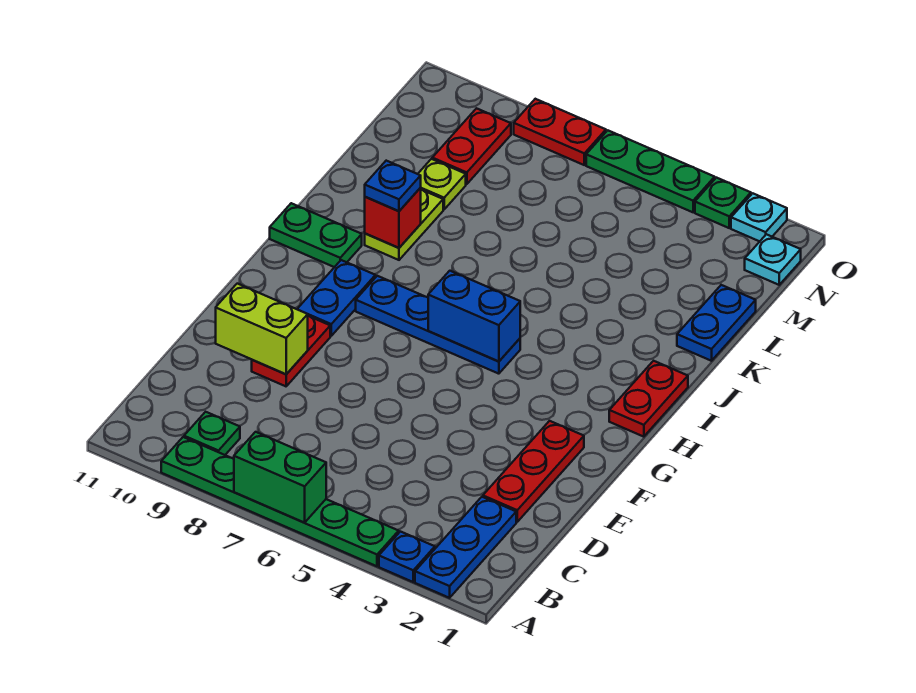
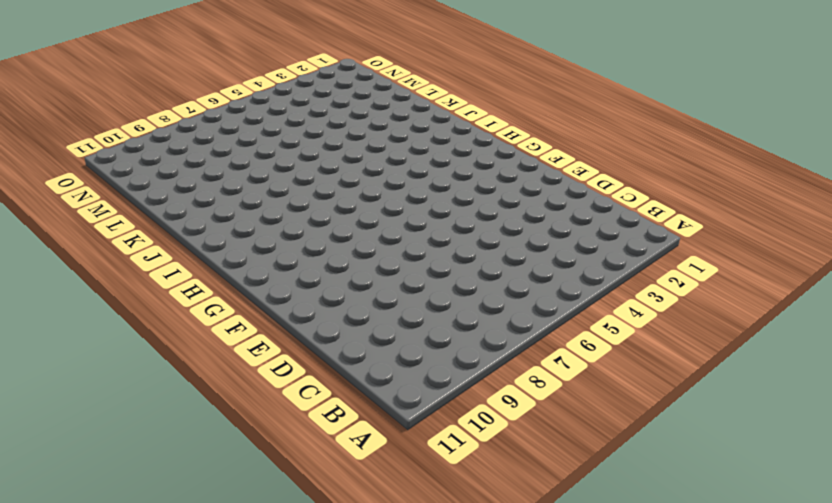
none -> blue 1x3 plate [415,497,516,598]
none -> blue 1x1 plate [379,532,435,582]
none -> green 1x6 plate [161,437,399,566]

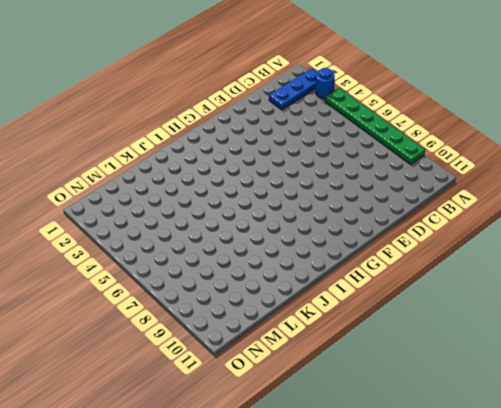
blue 1x1 round brick [316,68,335,99] -> blue 1x1 plate [379,532,435,582]
none -> green 1x1 plate [184,412,240,455]
none -> red 1x3 plate [483,421,584,522]
none -> red 1x2 plate [252,316,330,386]

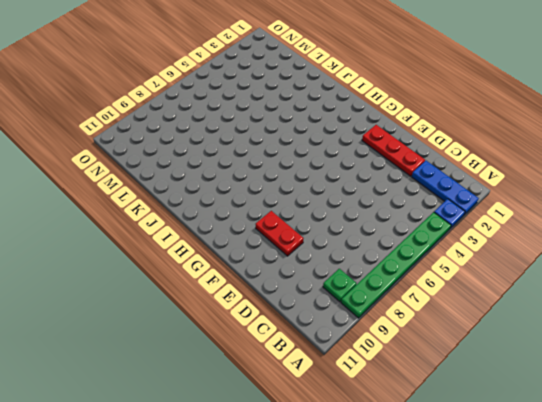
none -> blue 1x2 plate [297,260,375,336]
none -> red 1x2 plate [609,361,688,437]
none -> blue 1x4 plate [356,276,520,374]

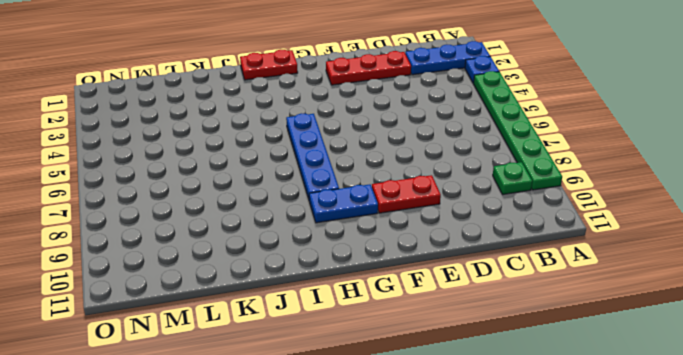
none -> green 1x2 plate [270,203,362,267]
none -> lime 1x2 plate [365,189,443,260]
none -> blue 1x2 plate [677,285,756,361]

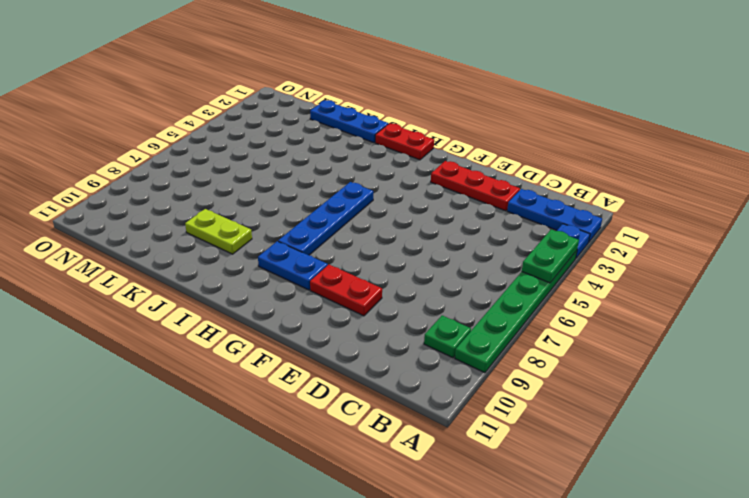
green 1x2 plate [522,229,579,283] -> green 1x2 plate moved to [270,203,362,267]
blue 1x3 plate [310,100,388,143] -> blue 1x2 plate [677,285,756,361]
none -> lime 1x1 plate [418,159,466,209]
none -> red 1x2 plate [432,108,511,184]
none -> cyan 1x1 plate [745,234,801,285]

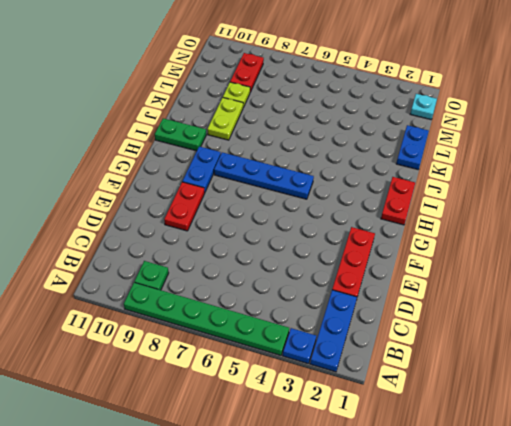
none -> cyan 1x1 plate [731,193,787,241]
none -> green 1x1 plate [695,178,751,228]
none -> green 1x3 plate [586,130,715,212]

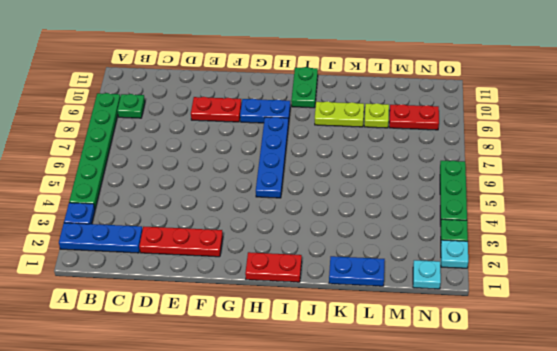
none -> red 1x2 plate [514,99,606,165]
none -> green 1x2 brick [234,432,326,523]
none -> lime 1x2 brick [216,284,308,374]

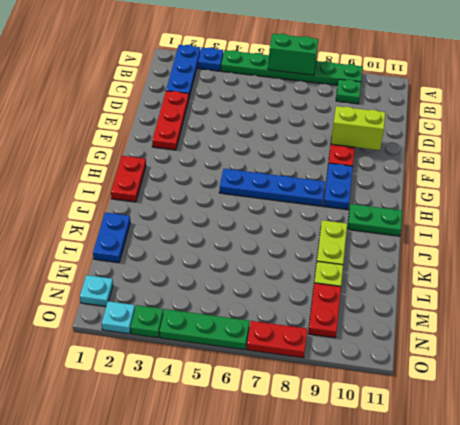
none -> blue 1x2 brick [428,271,520,362]
none -> red 1x1 brick [365,188,421,248]
none -> blue 1x1 plate [365,161,421,211]

